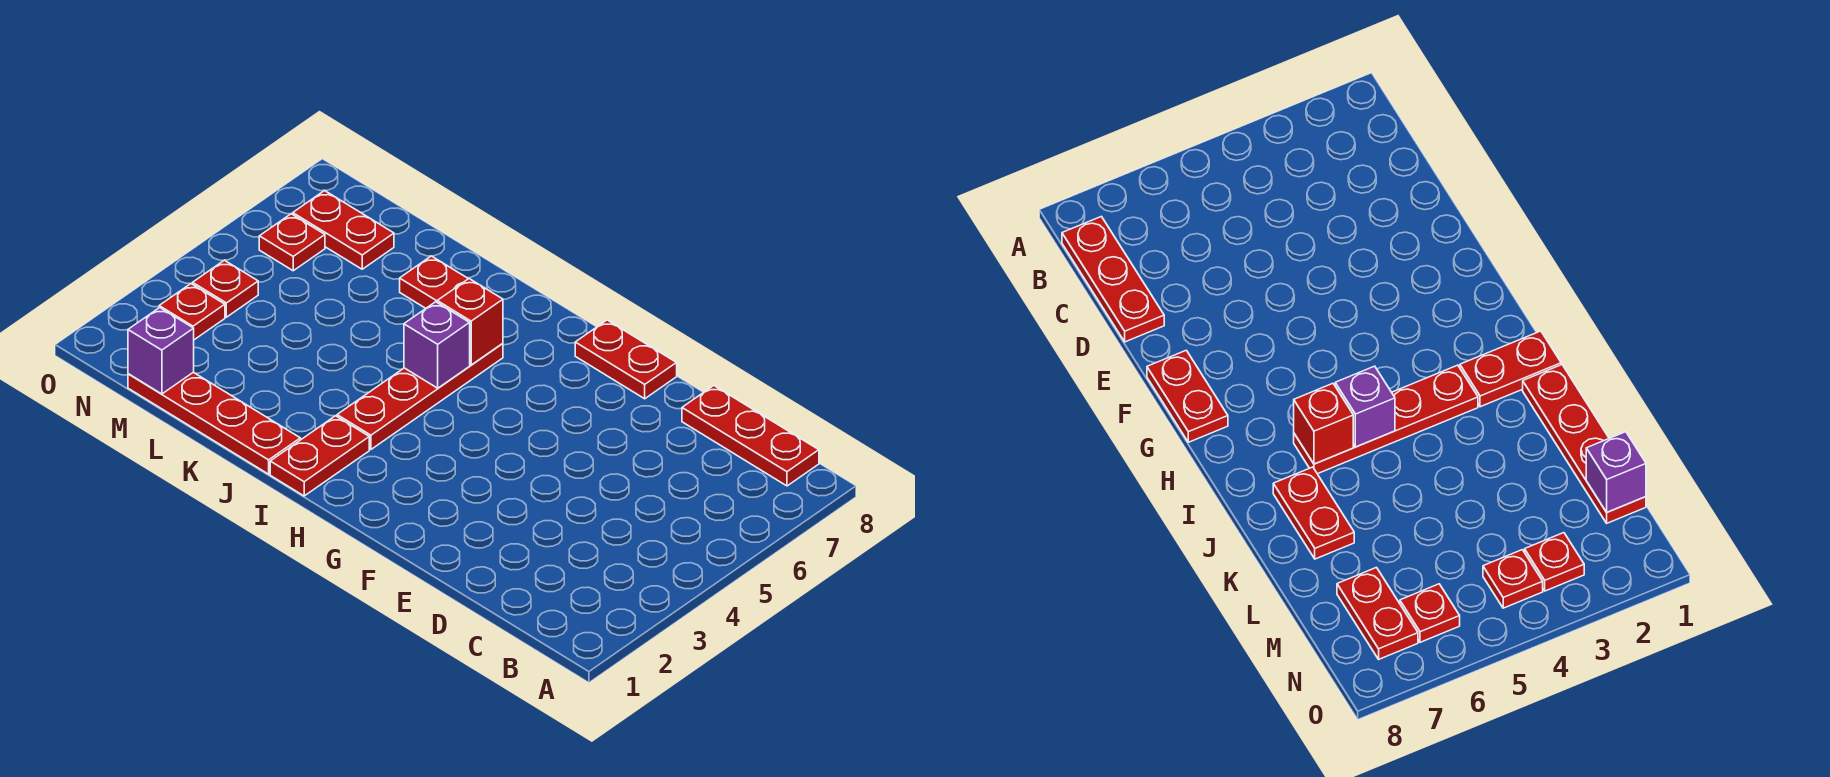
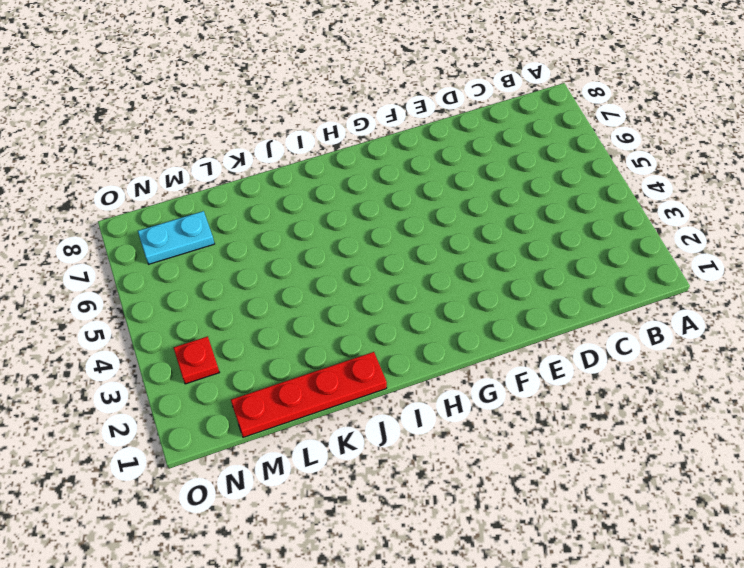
cyan 1x2 plate [138,211,215,264] -> red 1x2 plate [293,191,394,269]
none -> red 1x3 plate [682,386,819,486]
none -> red 1x2 plate [575,320,677,399]
none -> red 1x2 plate [270,416,369,496]

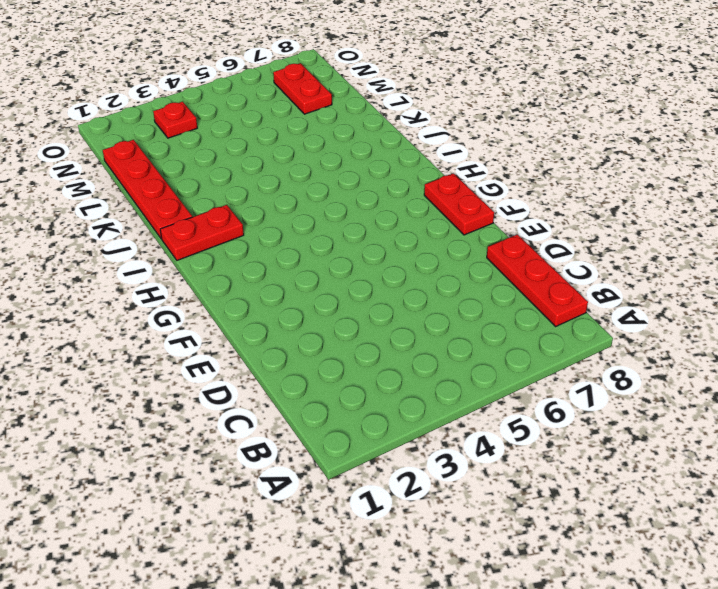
none -> red 1x4 plate [337,343,503,449]
none -> red 1x2 plate [400,256,468,308]
none -> red 1x1 plate [193,260,258,317]

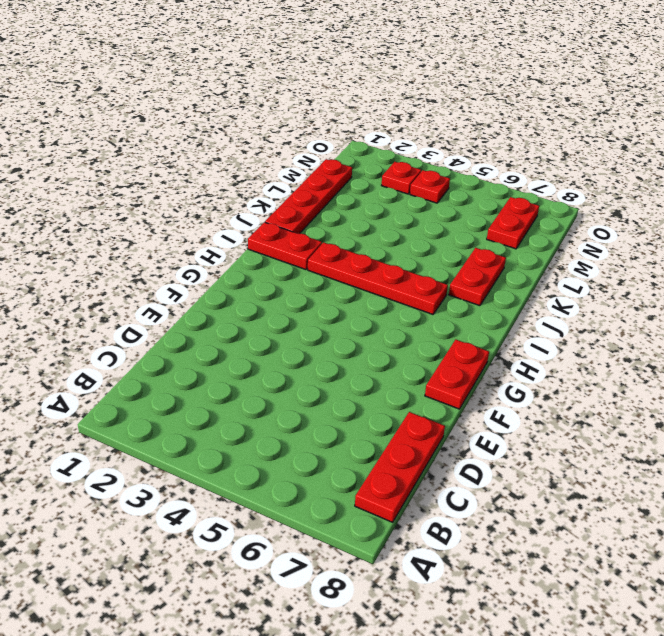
none -> red 1x1 plate [259,214,325,271]
none -> purple 1x1 brick [404,302,470,388]
none -> red 1x1 brick [437,279,503,365]

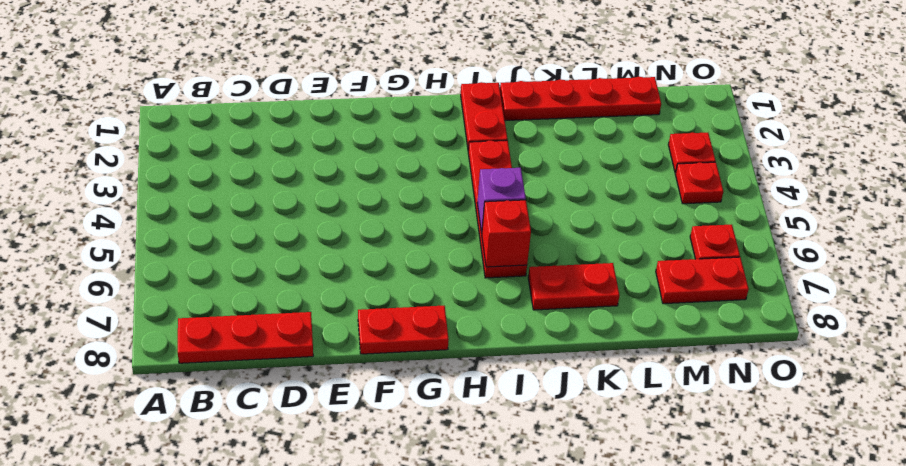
none -> purple 1x1 brick [128,307,194,394]

